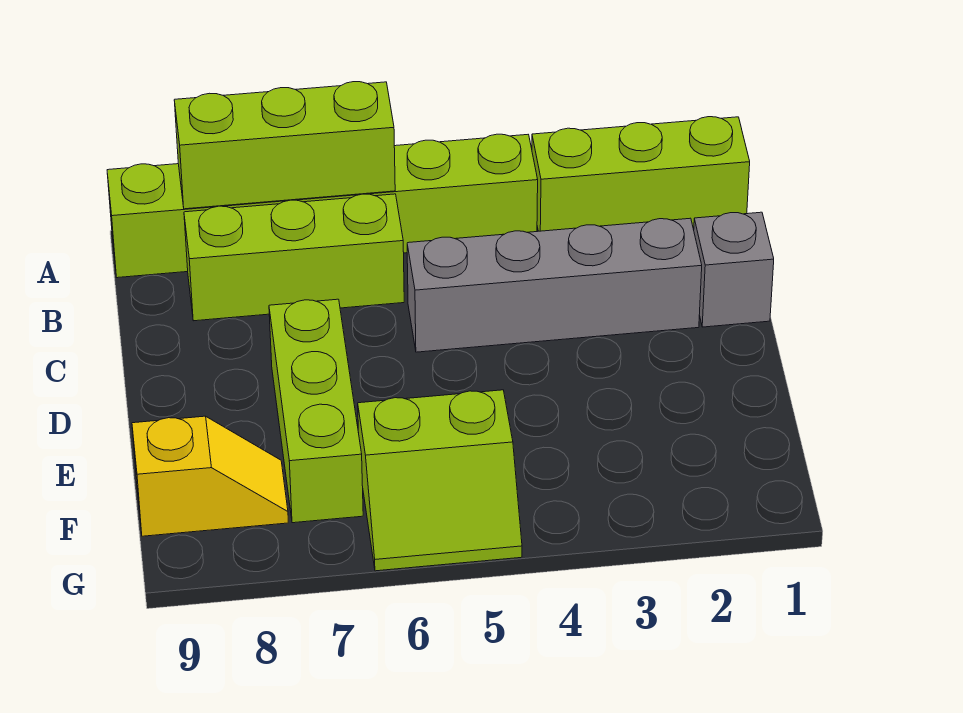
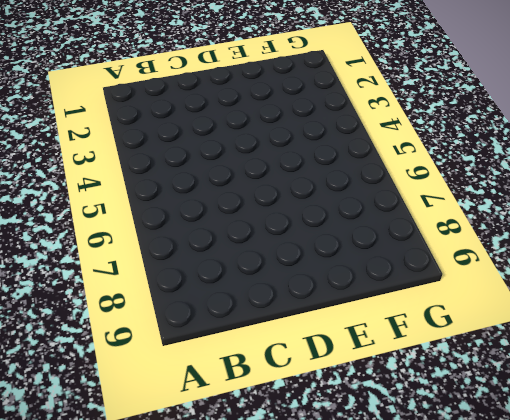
none -> lime 1x3 brick [532,117,750,231]
none -> lime 1x6 brick [107,134,538,278]

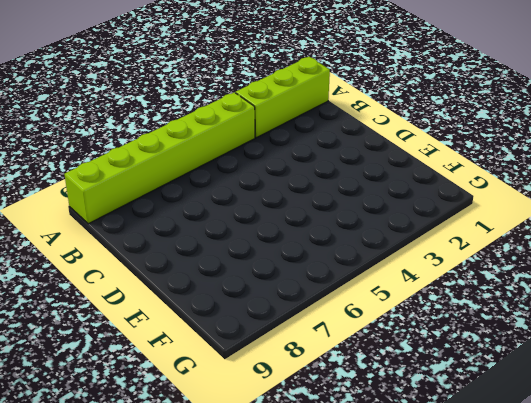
none -> lime 1x3 brick [184,194,404,321]
none -> grey 1x1 brick [694,212,774,327]

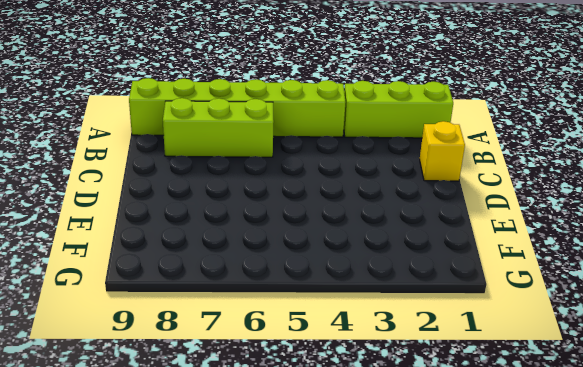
yellow 1x1 brick [420,121,465,181] -> grey 1x1 brick [694,212,774,327]
none -> grey 1x4 brick [407,218,702,352]
none -> lime 1x3 brick [269,299,363,523]

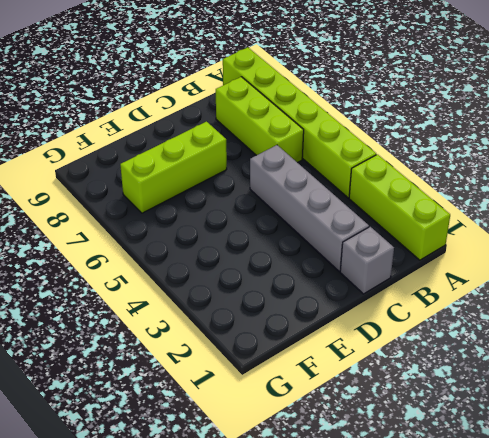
none -> lime 2x2 slope [358,390,522,571]
none -> yellow 1x2 slope [132,416,288,536]

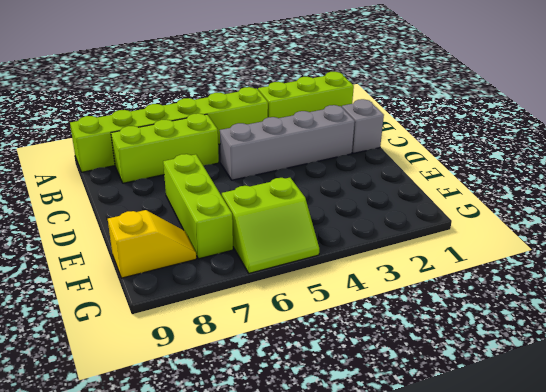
none -> lime 1x3 brick [174,82,395,209]

